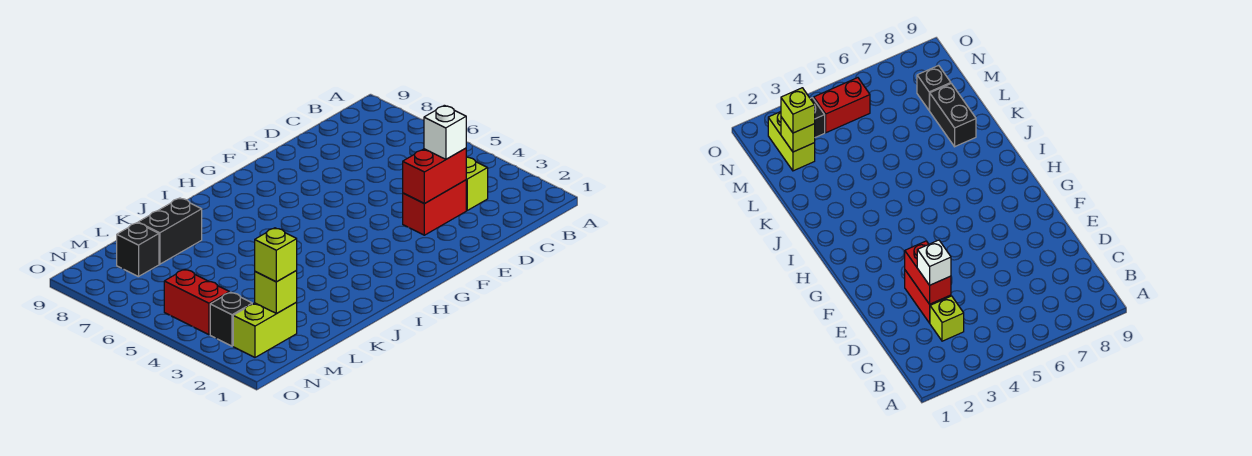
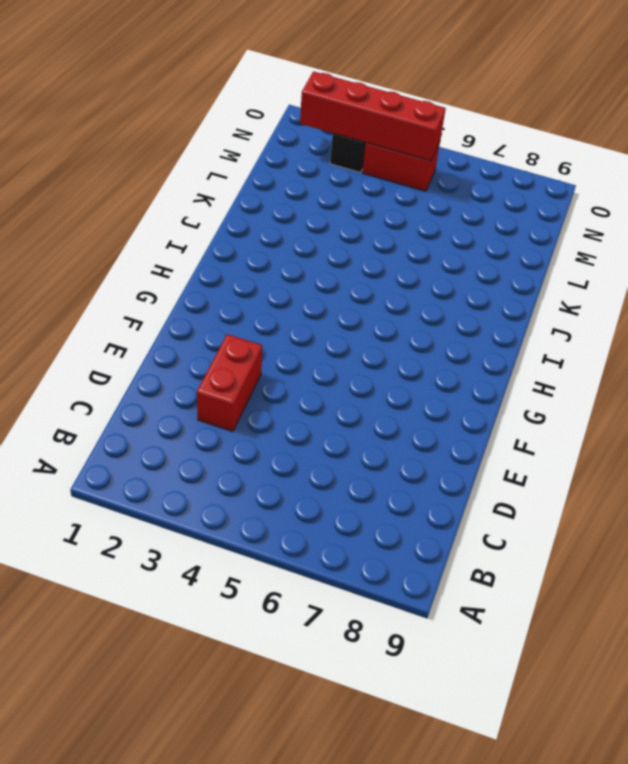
red 1x4 brick [300,71,446,161] -> none
none -> lime 1x1 brick [466,157,488,210]
none -> black 1x2 brick [138,198,202,264]

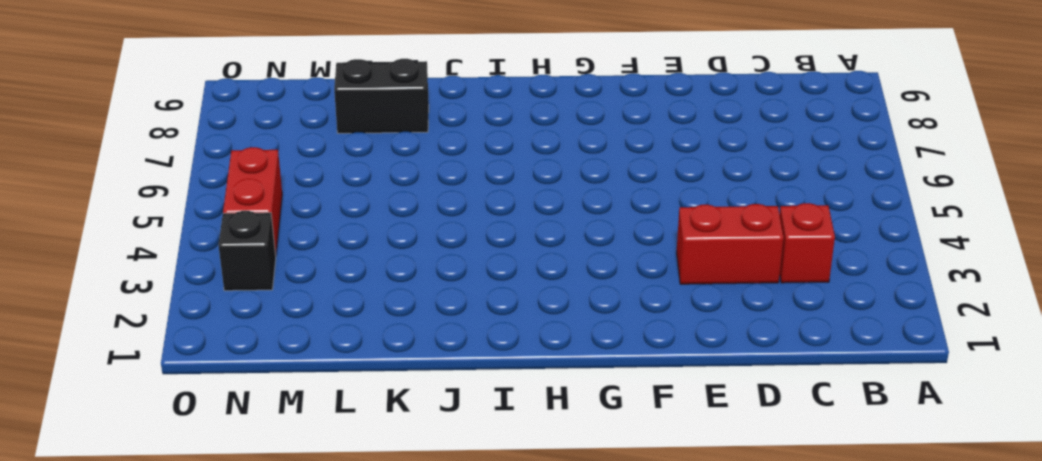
red 1x1 brick [780,203,835,283] -> lime 1x1 brick [466,157,488,210]
none -> lime 1x2 brick [233,302,297,357]
none -> black 1x1 brick [117,223,159,277]

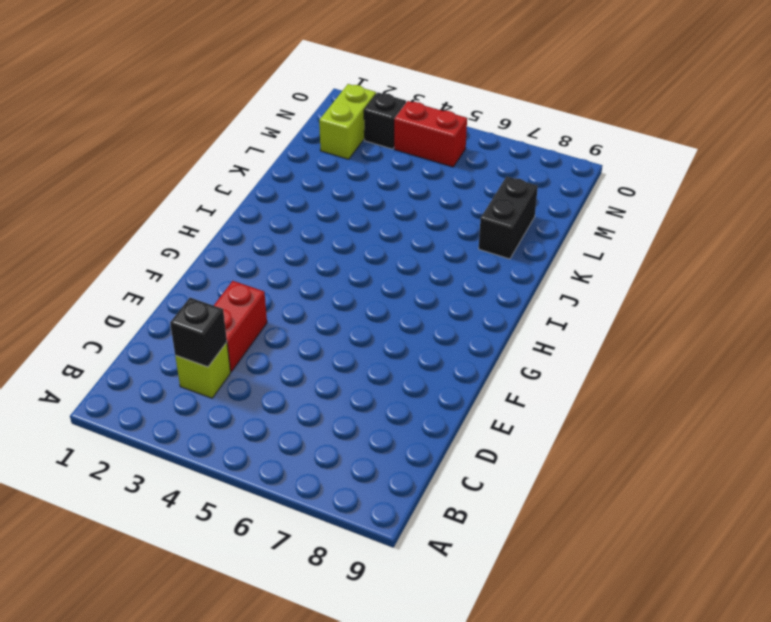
black 1x1 brick [170,298,227,367] -> black 1x1 brick moved to [117,223,159,277]
none -> red 1x2 brick [403,148,466,204]
none -> lime 1x1 brick [255,271,297,313]

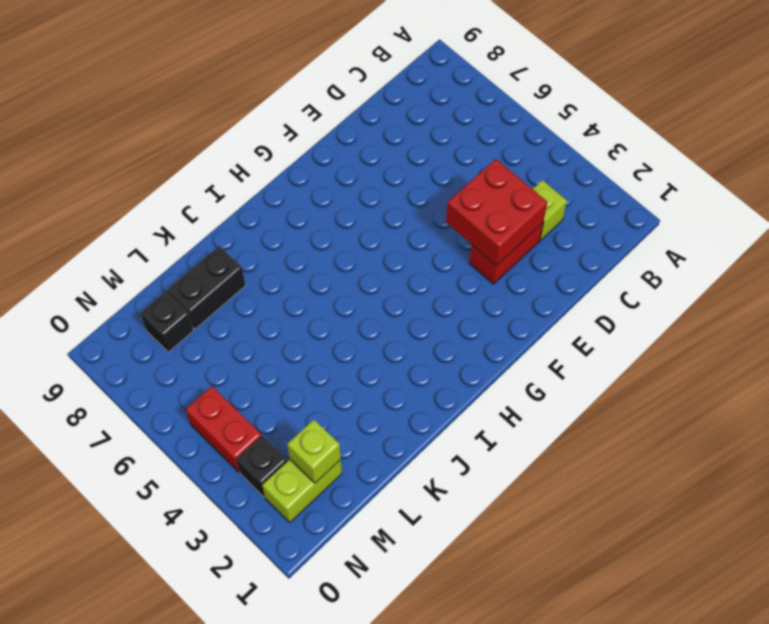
red 2x2 brick [446,159,547,266] -> red 1x2 brick [403,148,466,204]
none -> white 1x1 brick [424,105,466,159]
none -> lime 1x1 brick [255,228,297,282]

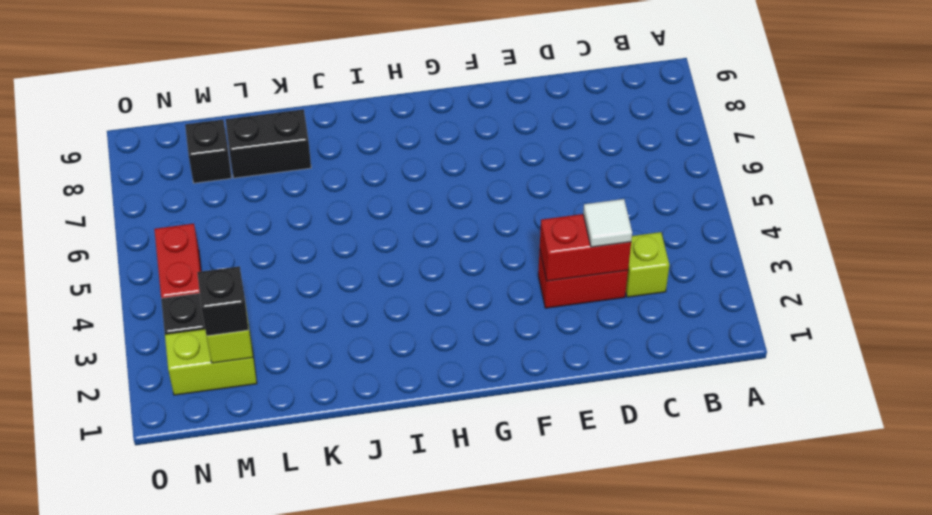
white 1x1 tile [583,199,632,247] -> white 1x1 brick [424,105,466,159]
black 1x1 brick [197,266,249,336] -> lime 1x1 brick [255,228,297,282]

